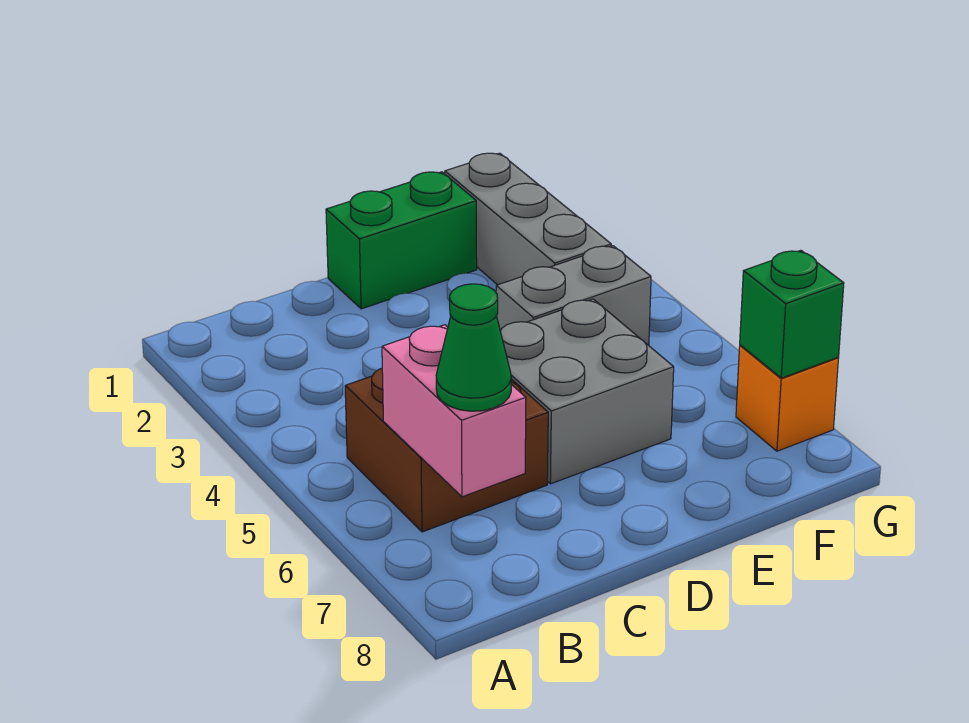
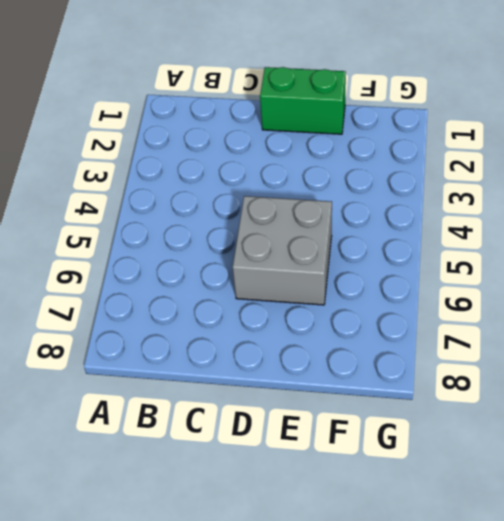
none -> brown 2x2 brick [345,368,548,532]
none -> grey 1x2 brick [496,246,651,345]

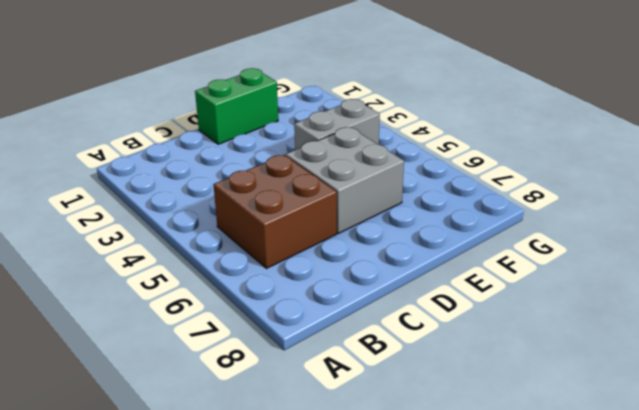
none -> grey 1x3 brick [445,153,611,285]
none -> orange 1x1 brick [736,345,839,451]

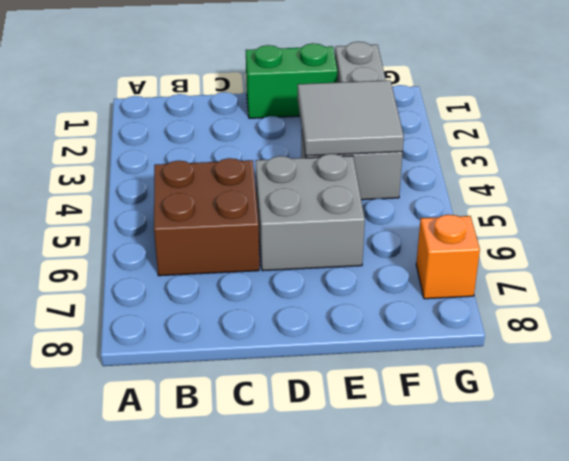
grey 2x2 tile [298,80,404,156] -> none
none -> pink 1x2 brick [382,325,526,497]
none -> green 1x1 brick [740,250,844,378]

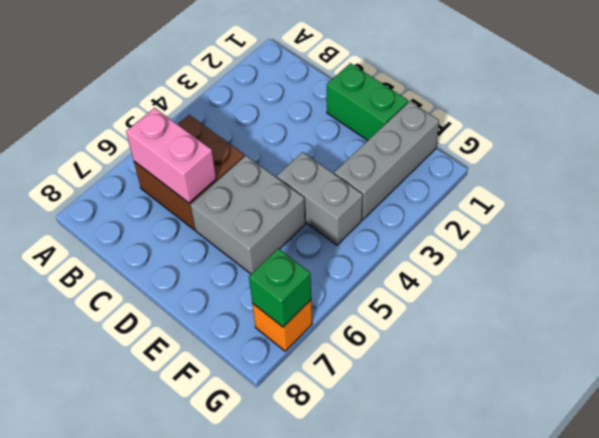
pink 1x2 brick [126,108,216,203] -> pink 1x2 brick turned to [382,325,526,497]
none -> green 1x1 cone [436,284,511,411]

